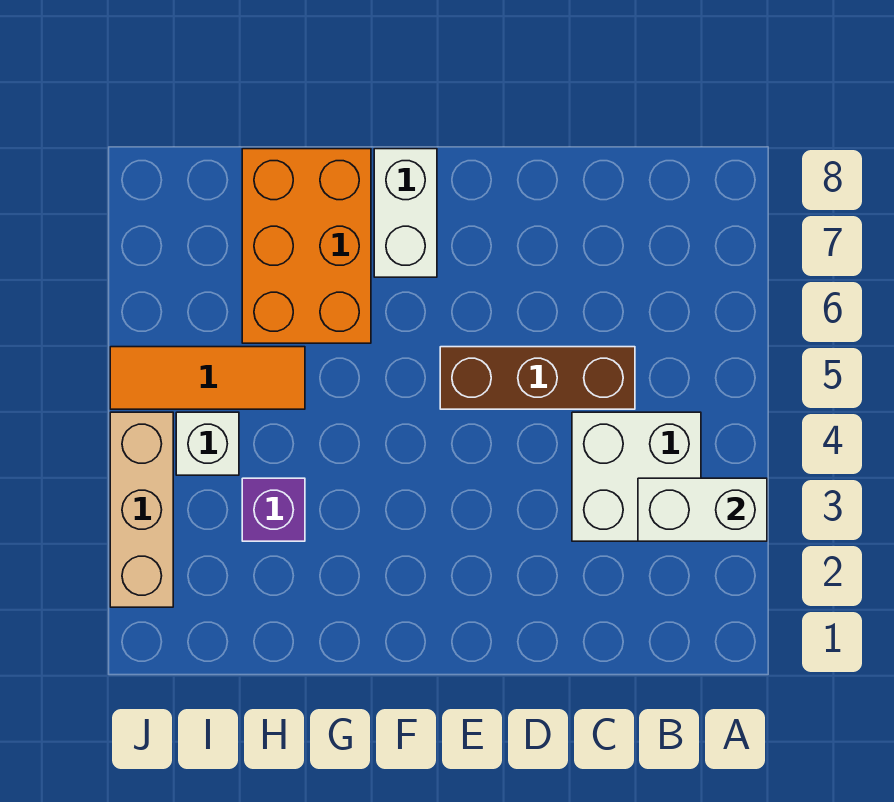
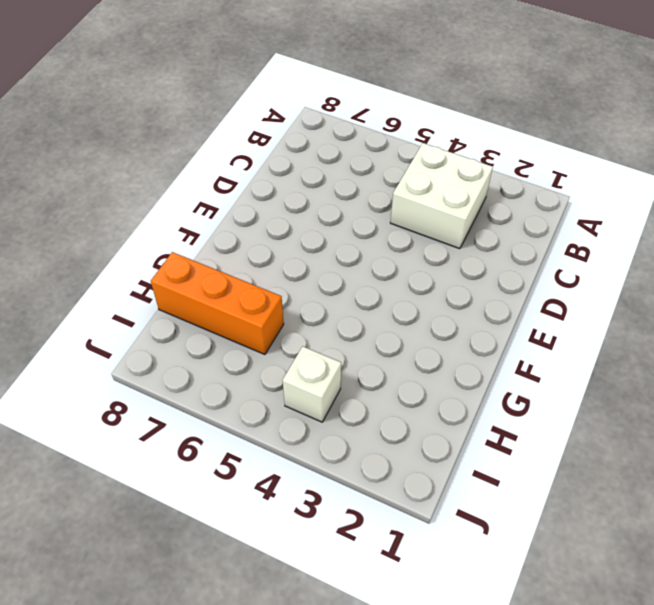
orange 1x3 brick [151,252,284,355] -> orange 2x3 brick [242,149,371,343]
none -> brown 1x3 brick [440,347,635,409]
none -> white 1x2 brick [374,149,437,277]

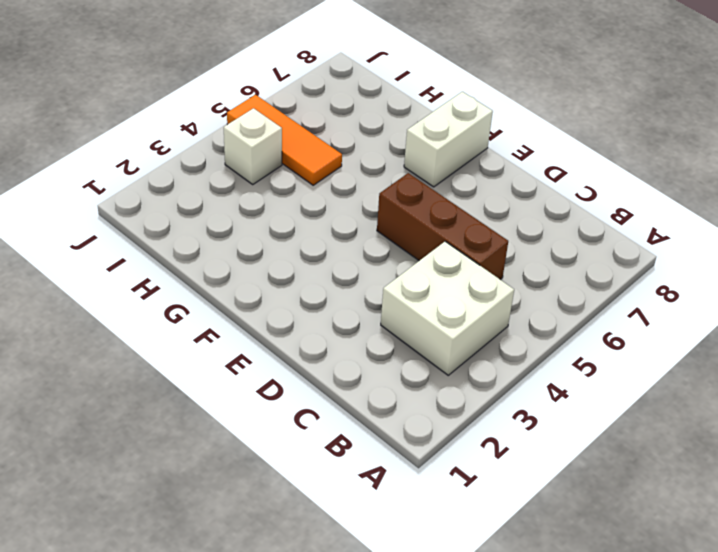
none -> orange 2x3 brick [242,149,371,343]
none -> purple 1x1 brick [242,478,305,541]

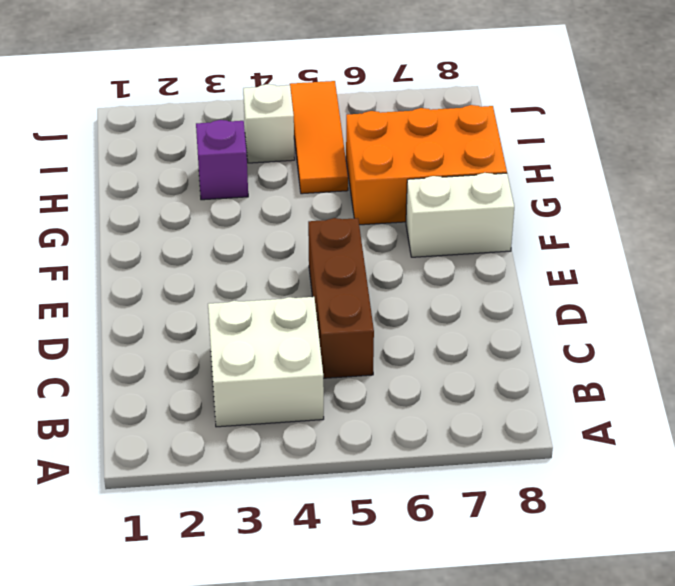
none -> tan 1x3 brick [110,412,173,607]
none -> white 1x2 brick [638,478,767,541]

